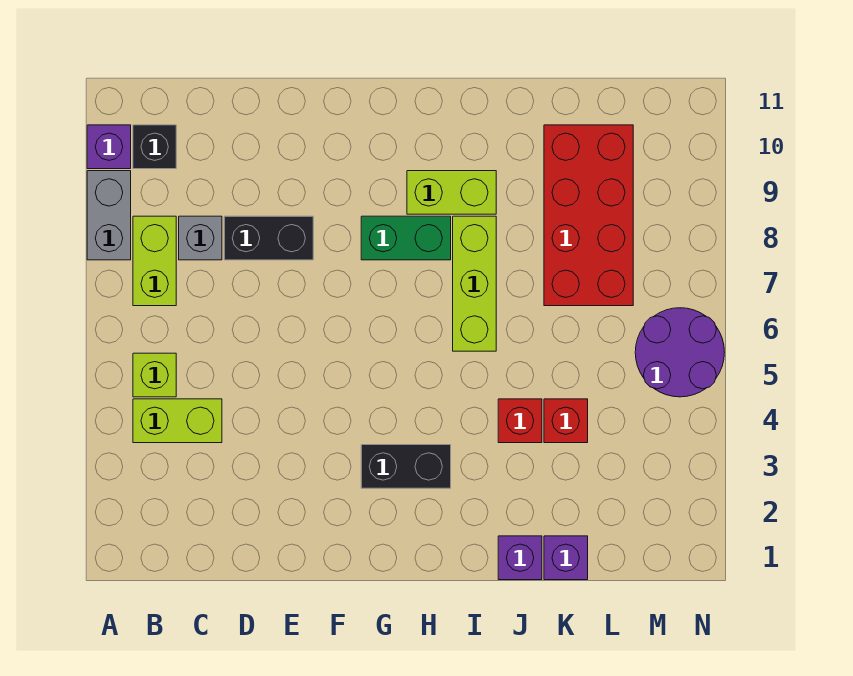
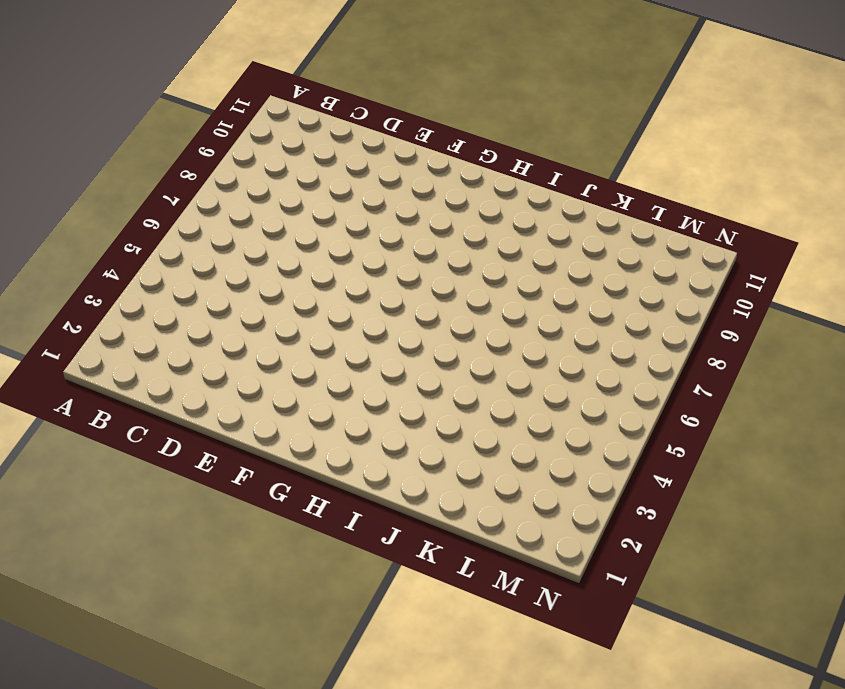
none -> grey 1x2 brick [87,171,131,260]
none -> purple 1x1 brick [87,125,131,169]
none -> lime 1x2 brick [133,399,222,443]

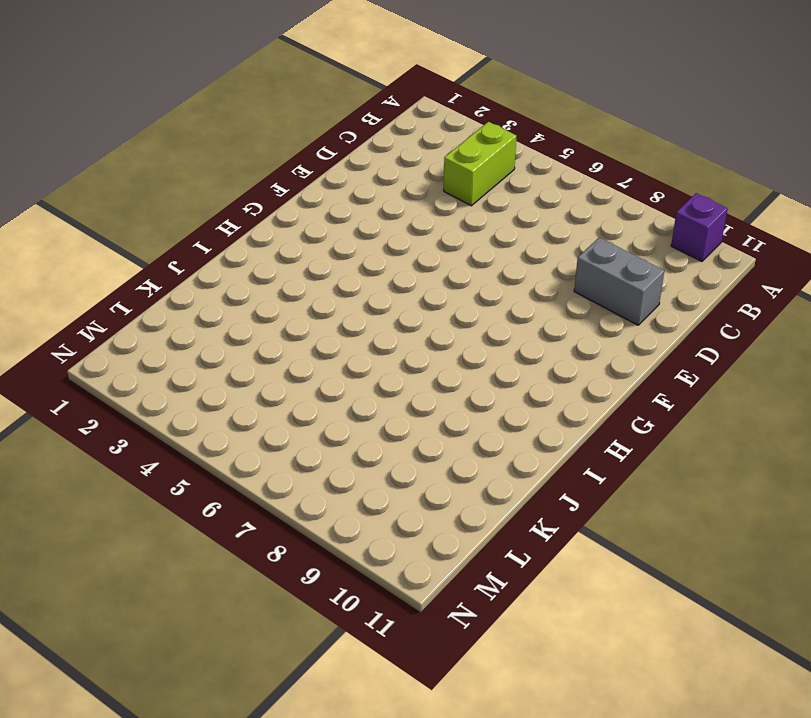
grey 1x2 brick [574,237,664,325] -> grey 1x2 brick moved to [87,171,131,260]
none -> lime 1x1 brick [133,353,176,397]
none -> lime 1x2 brick [133,216,176,306]
none -> black 1x1 brick [133,125,176,169]

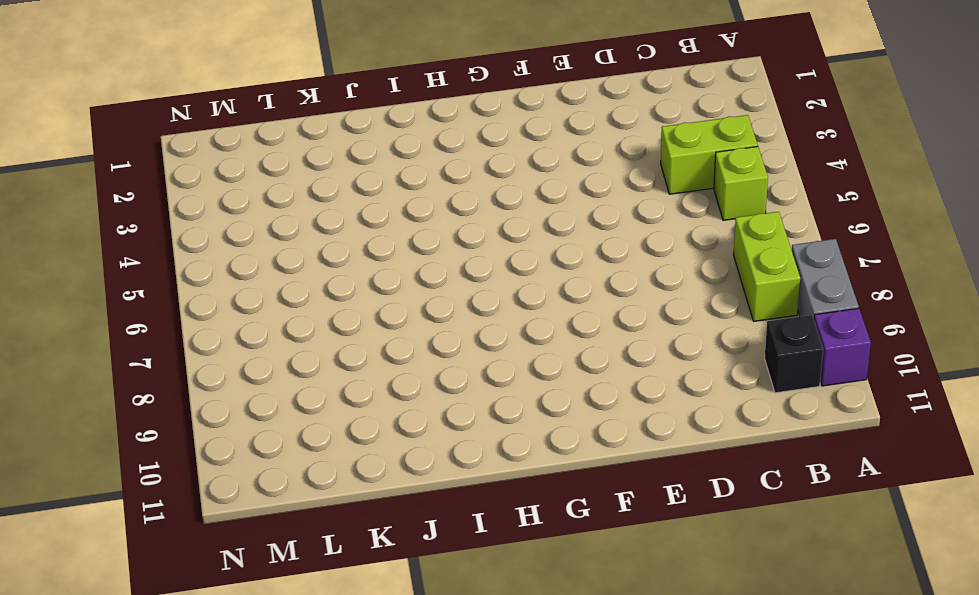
none -> grey 1x1 brick [179,216,222,260]
none -> black 1x2 brick [224,216,313,260]
none -> black 1x2 brick [361,445,451,488]

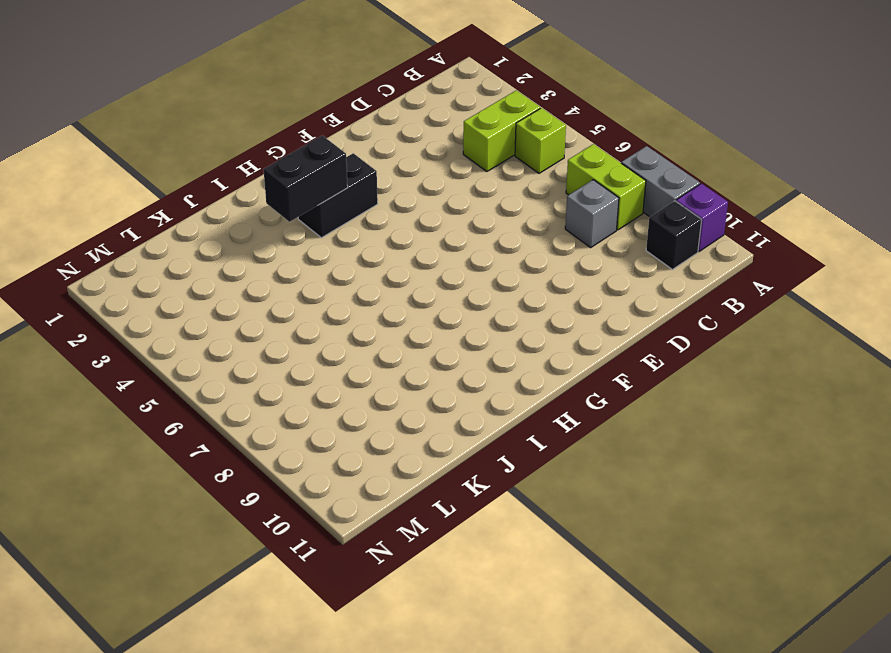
black 1x2 brick [263,136,348,222] -> black 1x2 brick moved to [224,216,313,260]
none -> green 1x2 brick [361,216,451,260]
none -> lime 1x2 brick [407,171,496,214]
none -> lime 1x3 brick [453,216,496,351]

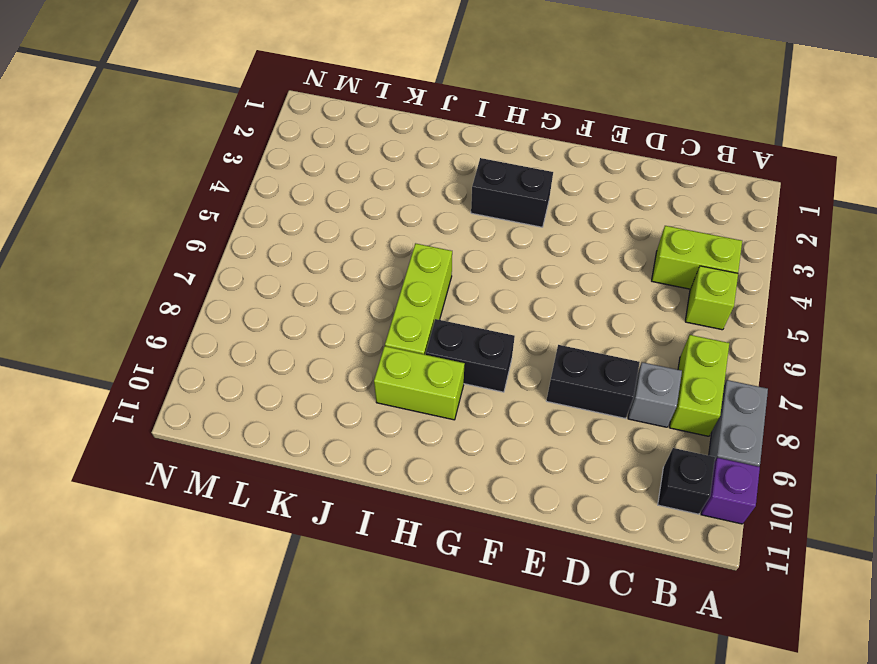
black 1x2 brick [426,319,515,392] -> green 1x2 brick [361,216,451,260]
none -> purple 1x1 brick [498,536,542,580]
none -> red 1x1 brick [498,399,542,443]
none -> purple 1x1 brick [544,536,588,580]

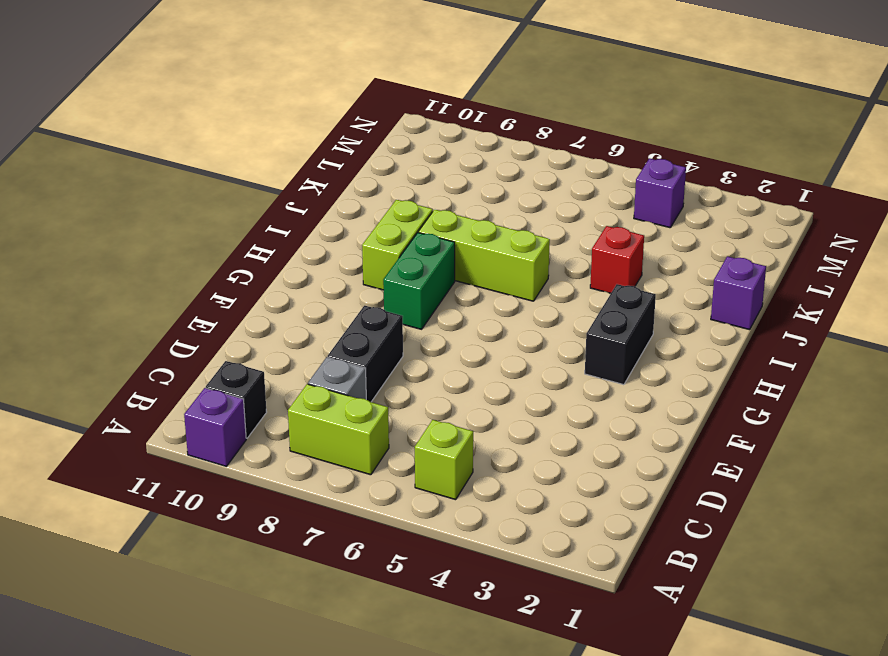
purple 1x1 brick [634,158,686,228] -> purple 1x1 brick moved to [544,536,588,580]
none -> grey 1x2 brick [87,171,131,260]
none -> lime 1x2 brick [133,399,222,443]
none -> red 1x1 brick [544,399,588,443]

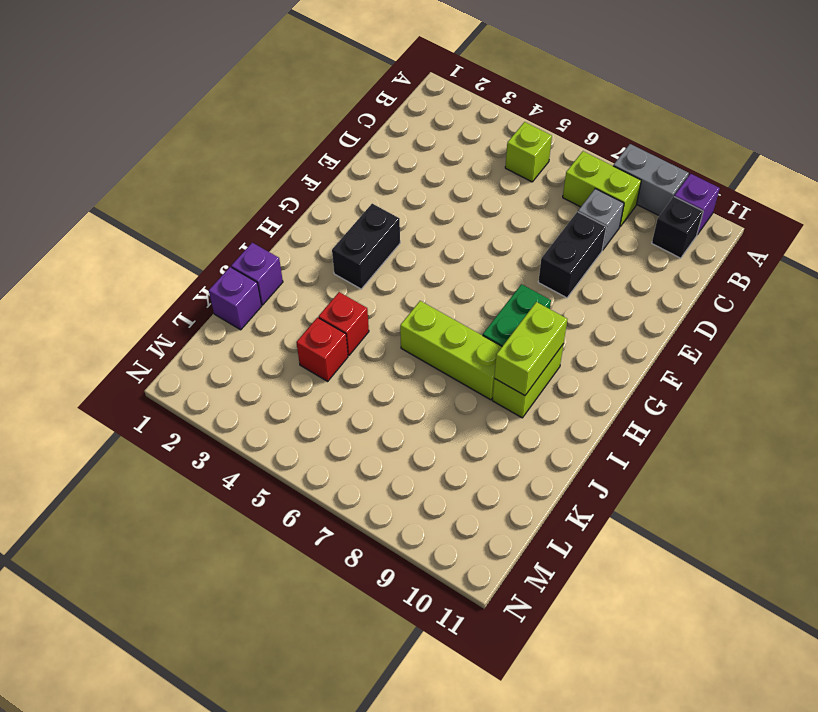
lime 1x2 brick [494,302,567,396] -> lime 1x2 brick moved to [133,399,222,443]
none -> red 2x4 brick [544,125,633,306]
none -> purple 2x2 round brick [635,308,725,397]

